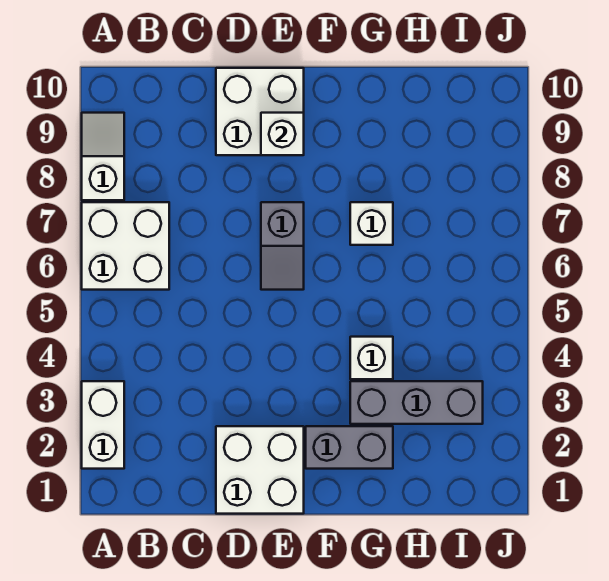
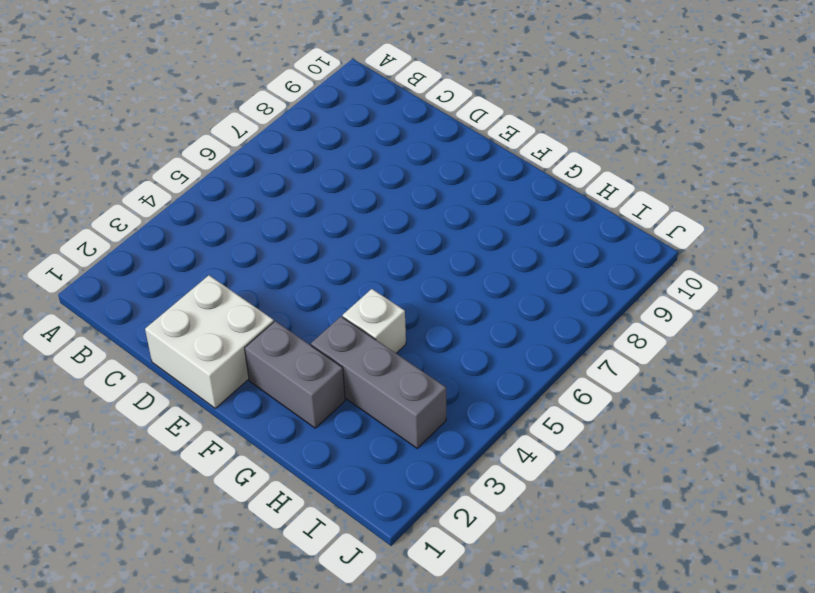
none -> white 1x2 brick [82,381,124,469]
none -> white 2x2 brick [82,202,169,290]

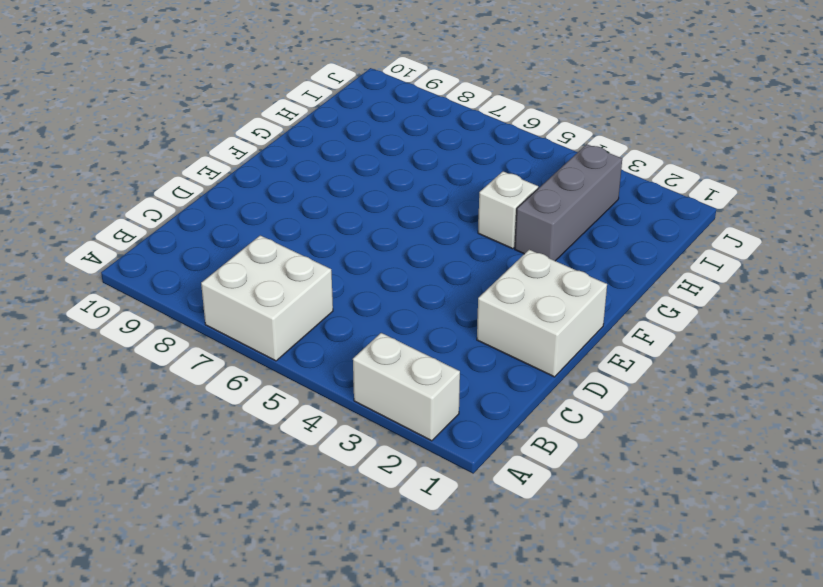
none -> white 1x2 slope [82,113,124,200]
none -> white 2x2 brick [216,68,304,155]

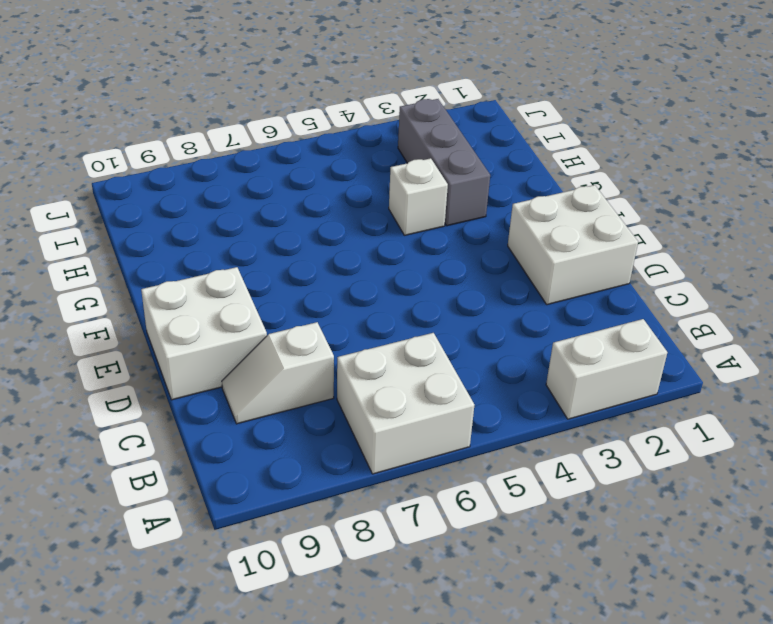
white 1x2 slope [222,322,334,424] -> white 1x2 slope moved to [82,113,124,200]
none -> grey 1x2 slope [261,202,304,290]
none -> grey 1x2 brick [306,426,393,469]

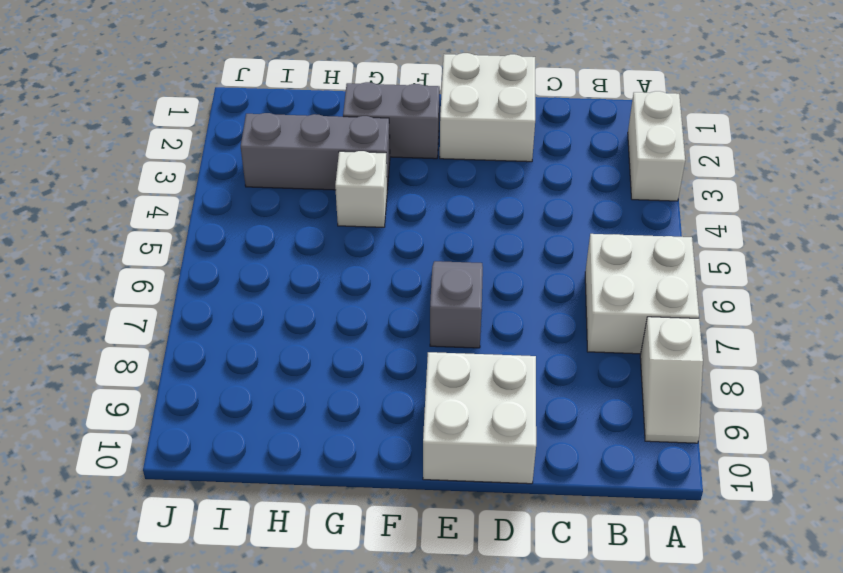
none -> white 1x1 brick [350,202,393,245]
none -> white 1x1 brick [261,113,304,155]

